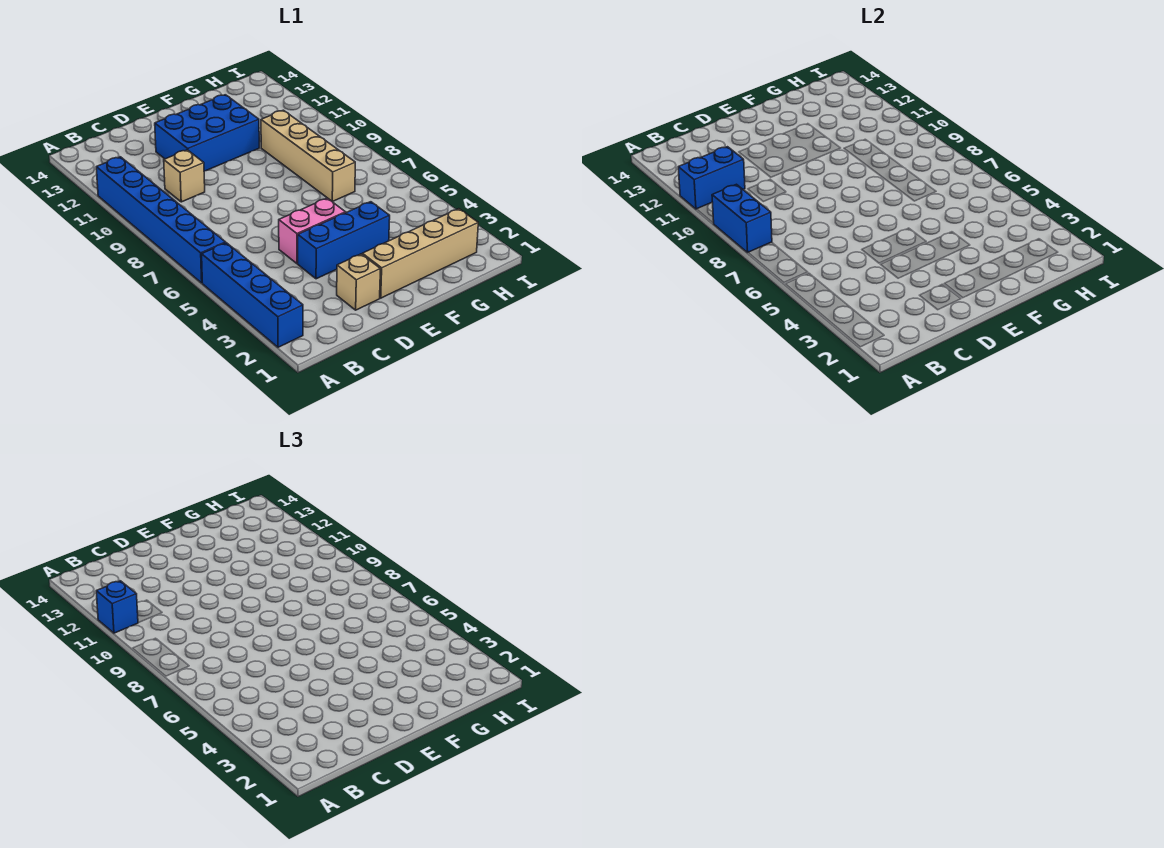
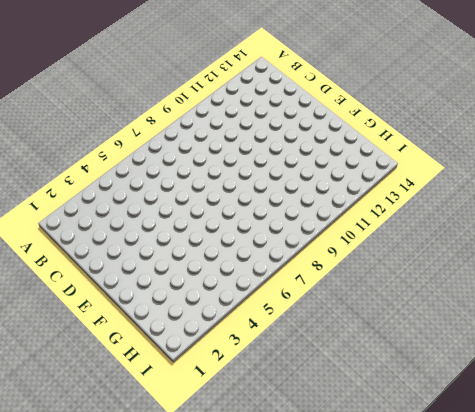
none -> blue 1x4 brick [202,243,303,347]
none -> blue 1x6 brick [96,157,226,283]
none -> tan 1x1 brick [164,150,205,202]

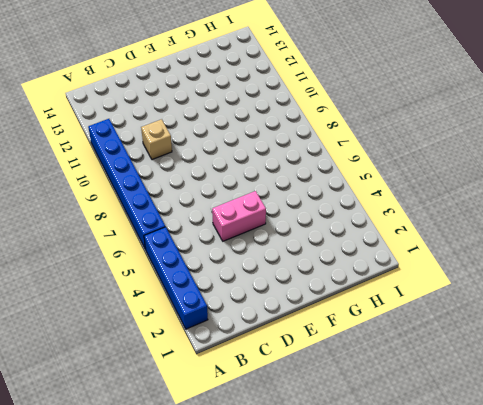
none -> tan 1x1 brick [337,254,380,310]
none -> blue 1x3 brick [298,202,390,279]
none -> blue 2x3 brick [155,95,259,171]

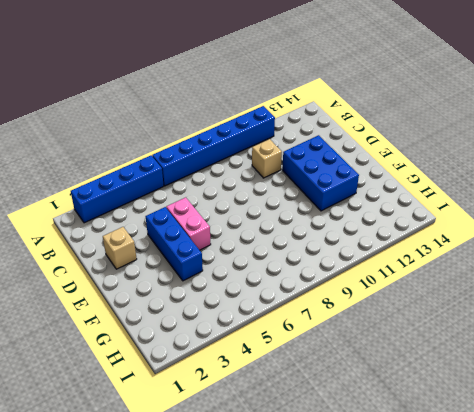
none -> tan 1x4 brick [362,209,478,298]
none -> tan 1x4 brick [261,110,355,202]
none -> blue 1x2 brick [712,184,772,252]

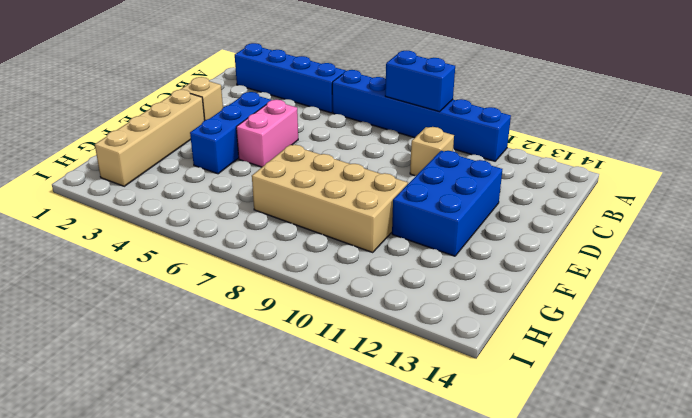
tan 2x4 brick [252,145,408,252] -> tan 1x4 brick [261,110,355,202]
none -> blue 1x2 brick [678,147,745,209]
none -> blue 1x1 brick [96,581,138,633]

